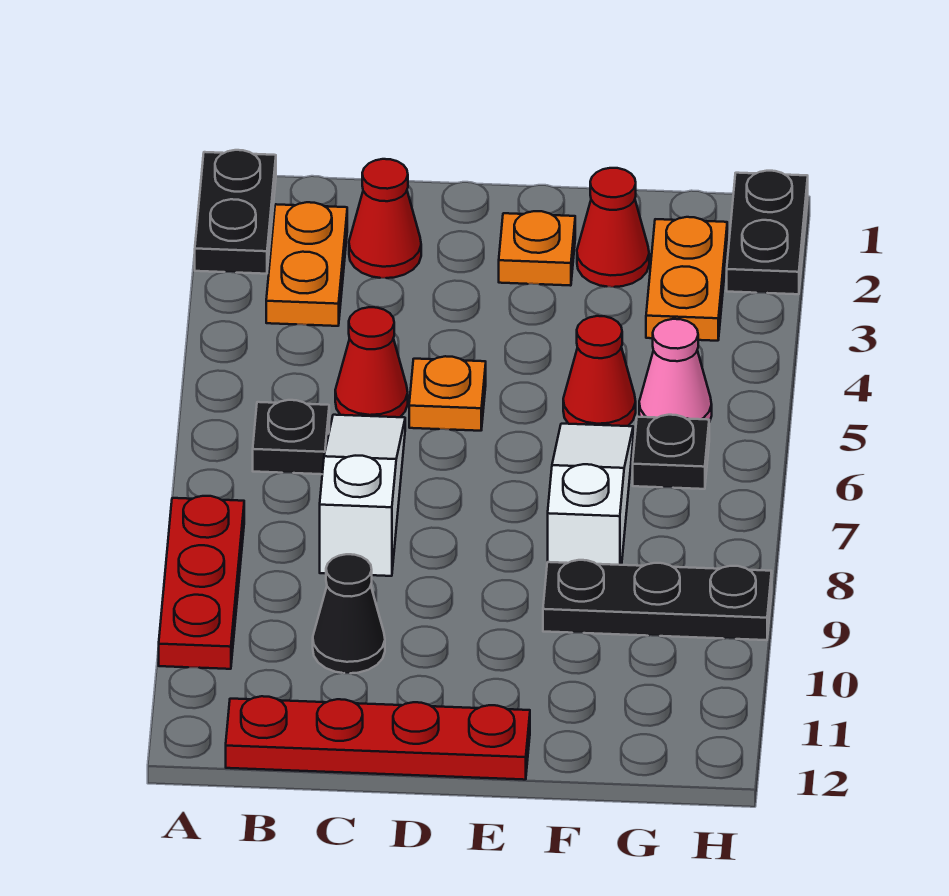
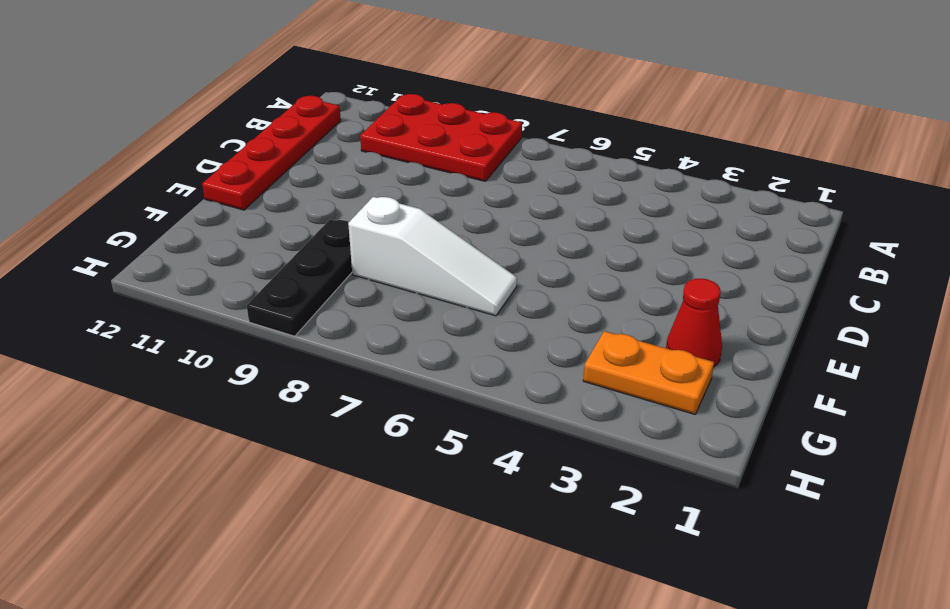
red 2x3 plate [360,94,522,181] -> red 1x3 plate [159,496,244,669]
none -> black 1x2 plate [195,150,276,274]
none -> orange 1x2 plate [266,202,347,326]
none -> black 1x1 plate [253,400,329,474]

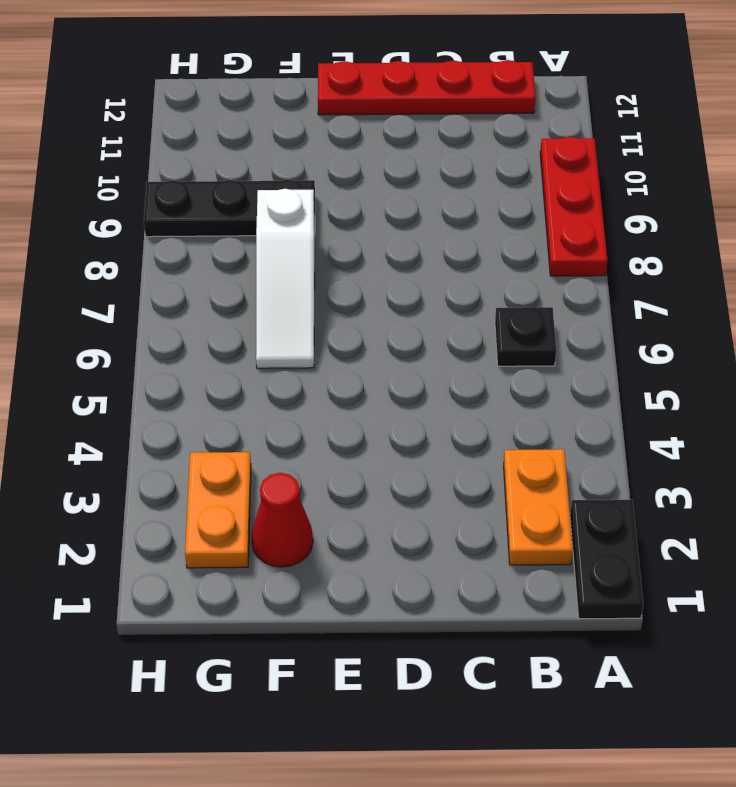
none -> red 1x1 cone [349,159,421,278]
none -> red 1x1 cone [335,307,408,417]
none -> white 1x3 slope [320,415,405,576]

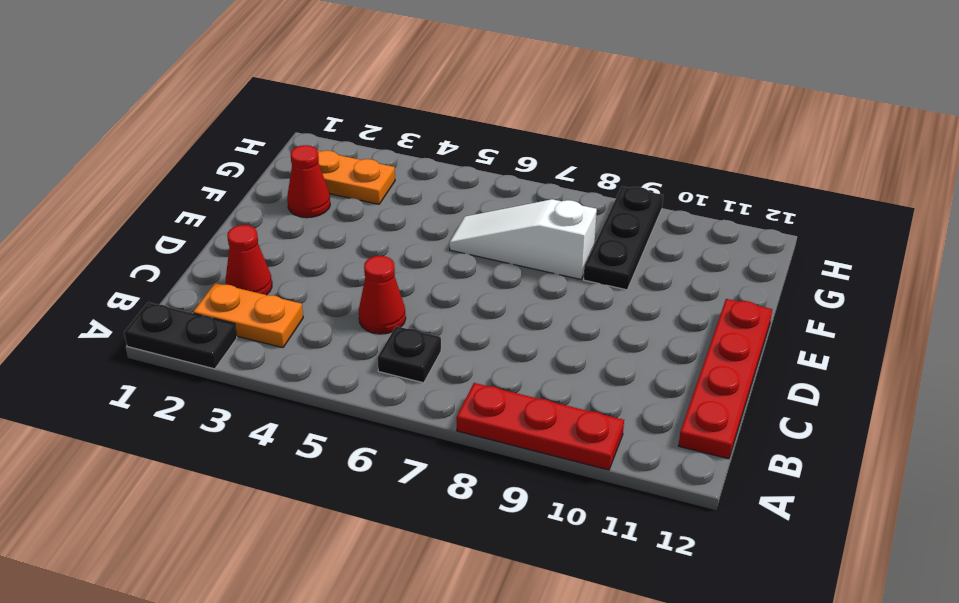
none -> white 1x3 slope [320,415,405,576]
none -> black 1x1 cone [313,554,385,673]
none -> orange 1x1 plate [409,356,486,431]

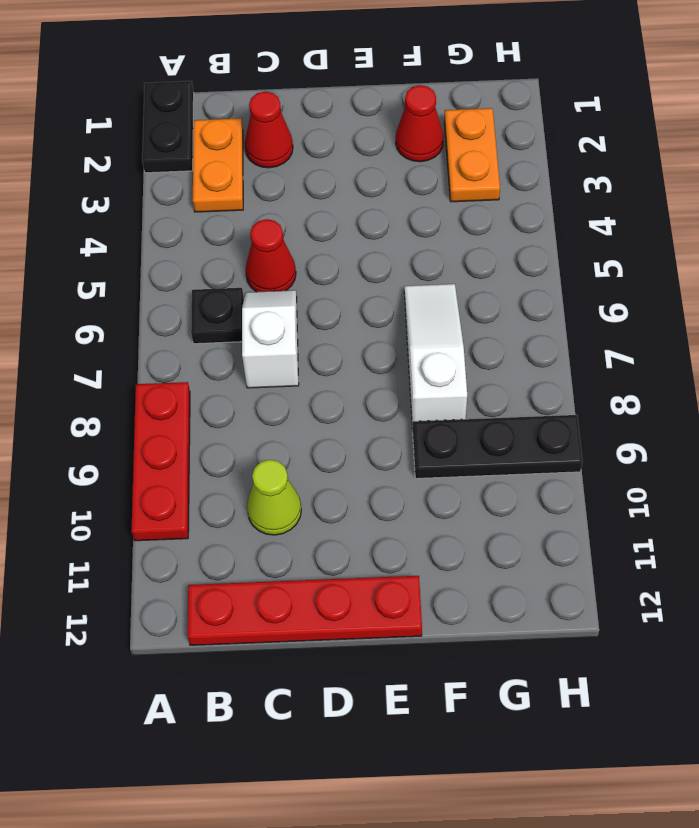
white 1x2 slope [242,290,299,388] -> white 1x3 slope [320,415,405,576]
lime 1x1 cone [247,460,301,535] -> black 1x1 cone [313,554,385,673]
none -> orange 1x1 plate [409,356,486,431]
none -> orange 1x1 plate [499,211,575,286]
none -> red 1x1 cone [563,316,636,426]

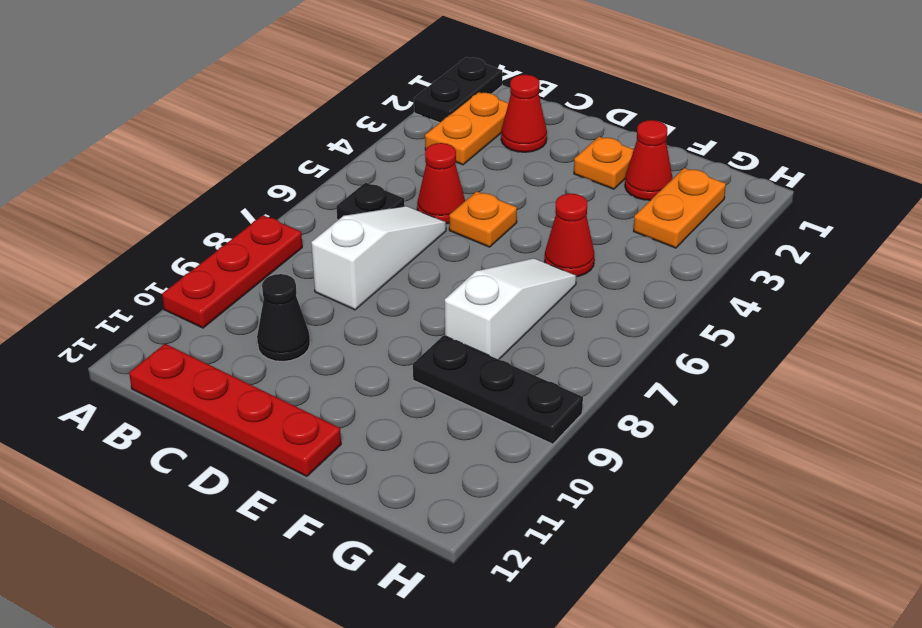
none -> pink 1x1 cone [639,319,712,422]
none -> black 1x1 plate [633,415,709,489]
none -> black 1x2 plate [727,171,808,294]

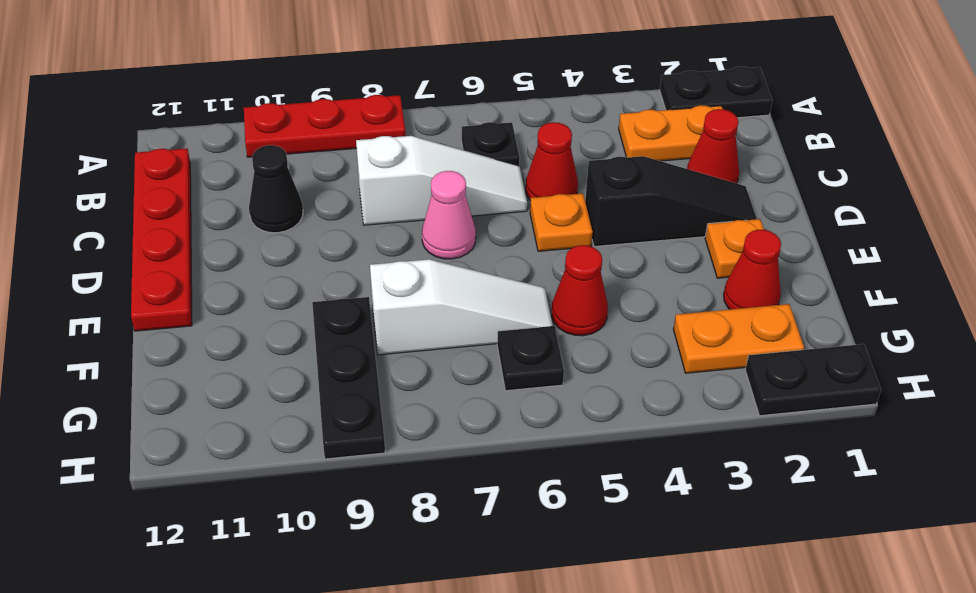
black 1x3 slope [585,156,757,246] -> none
pink 1x1 cone [422,171,476,259] -> pink 1x1 cone moved to [639,319,712,422]

